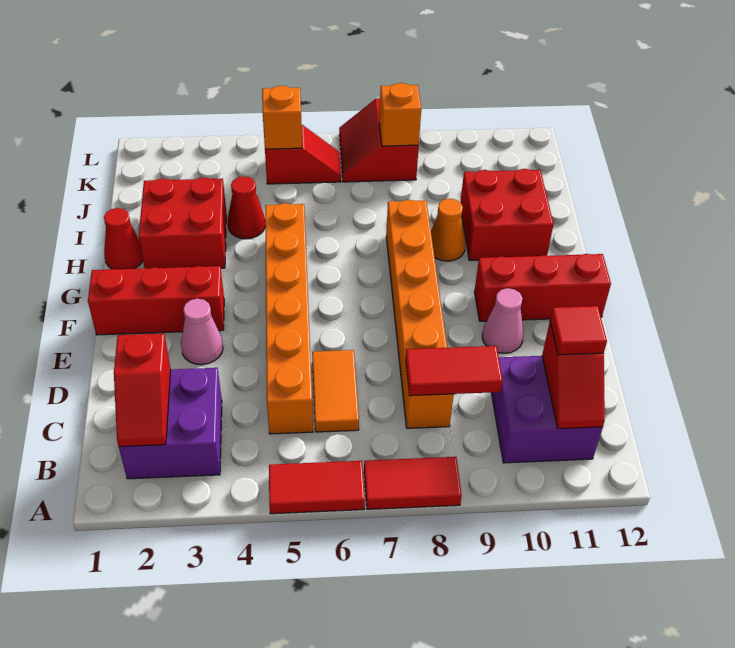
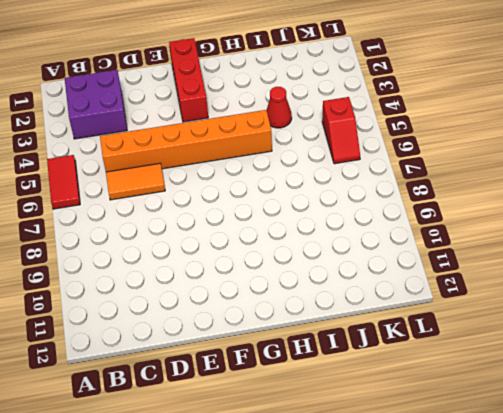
none -> red 1x2 tile [364,457,462,509]
none -> purple 2x2 brick [491,356,603,463]
none -> orange 1x6 brick [386,200,454,428]

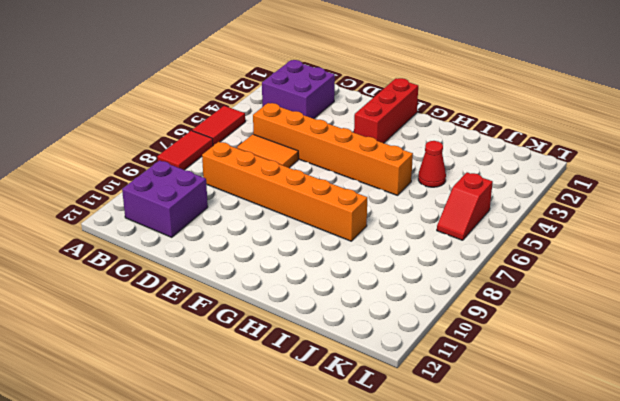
none -> pink 1x1 cone [181,299,223,365]
none -> pink 1x1 cone [482,288,524,353]
none -> red 1x3 brick [474,254,611,321]

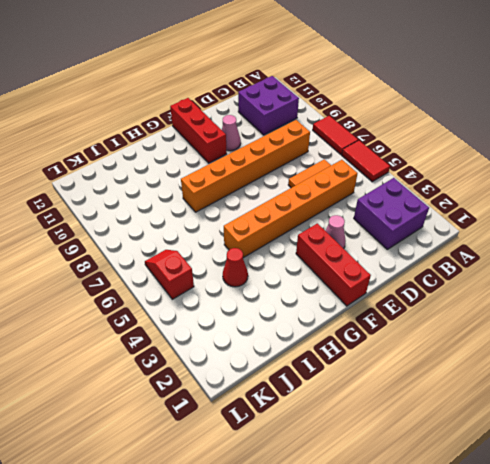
none -> red 1x1 cone [104,208,143,269]
none -> red 2x2 brick [139,177,226,268]
none -> orange 1x1 cone [431,199,466,261]

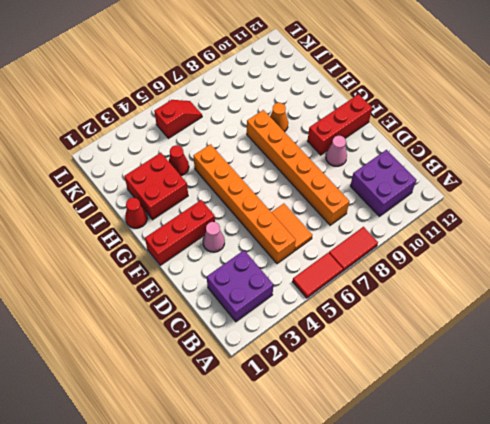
none -> red 2x2 brick [460,169,554,261]
none -> red 2x2 slope [339,99,419,182]
none -> red 1x2 slope [114,334,171,447]

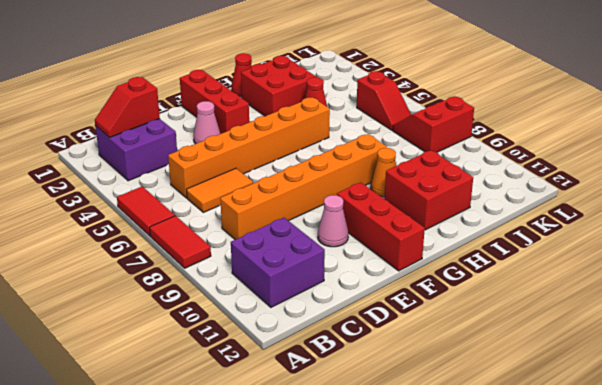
none -> red 1x2 slope [542,322,605,429]
none -> red 1x2 tile [405,346,503,396]
none -> orange 1x1 brick [262,86,302,149]

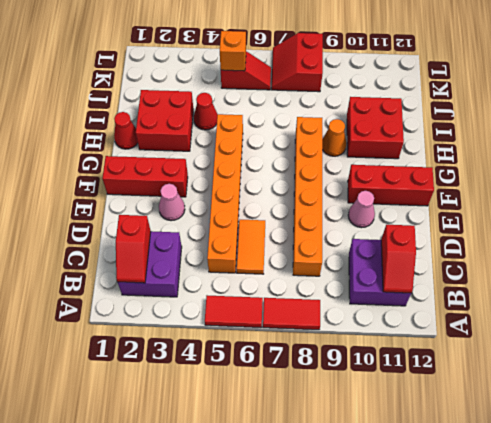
none -> red 1x2 tile [405,346,503,396]
none -> orange 1x1 brick [379,83,421,146]
none -> red 1x1 tile [550,306,607,355]

